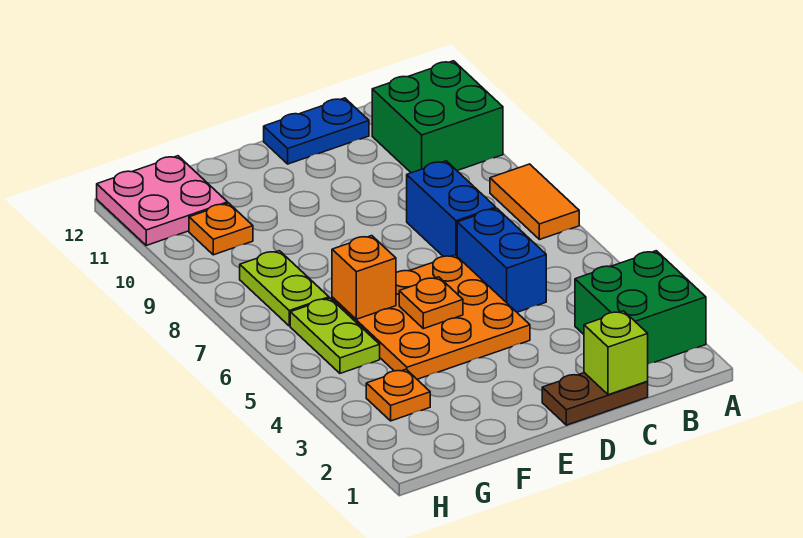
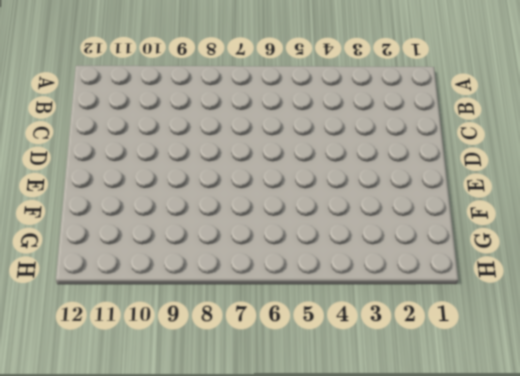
none -> green 2x2 brick [575,251,706,364]
none -> orange 1x2 tile [490,164,579,240]
none -> green 2x2 brick [372,61,503,173]

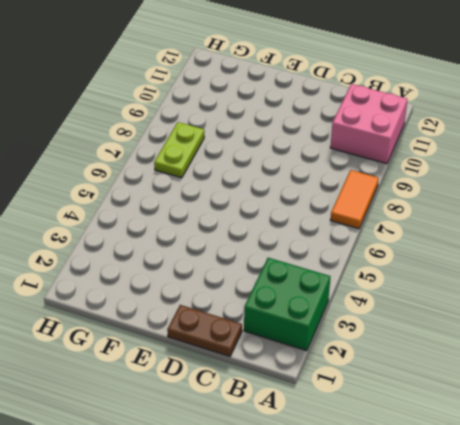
pink 2x2 brick [330,84,408,164] -> green 2x2 brick [372,61,503,173]
none -> blue 1x2 brick [457,208,546,312]
none -> blue 1x2 brick [407,161,496,257]
none -> blue 1x2 plate [264,98,369,164]

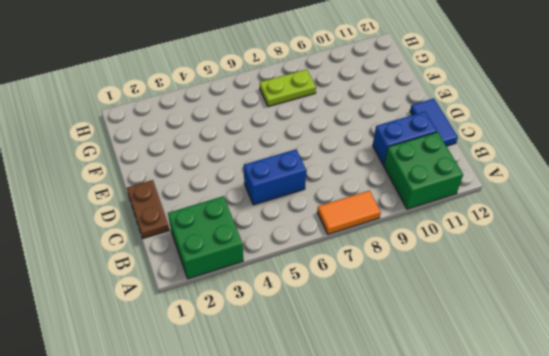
blue 1x2 brick [373,112,437,165] -> blue 1x2 brick moved to [407,161,496,257]
blue 1x2 tile [410,99,458,146] -> blue 1x2 plate [264,98,369,164]
none -> orange 3x3 plate [332,255,530,379]
none -> orange 1x1 plate [366,369,430,421]
none -> lime 1x2 plate [290,298,380,373]

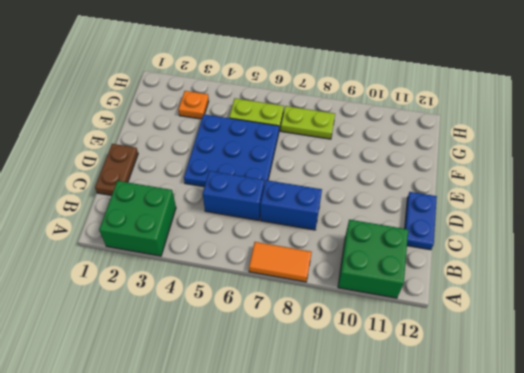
blue 3x3 plate [184,114,279,187] -> orange 3x3 plate [332,255,530,379]
none -> orange 1x1 plate [189,203,253,255]
none -> pink 2x2 plate [97,156,228,245]
none -> lime 1x1 brick [584,311,648,395]

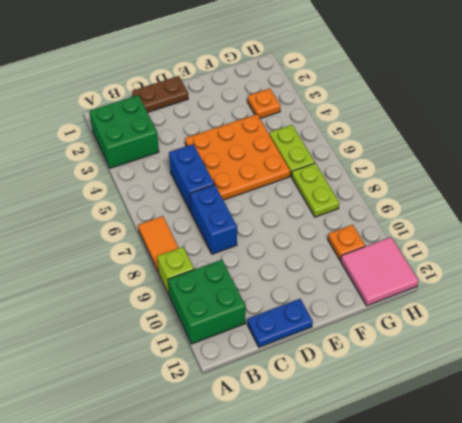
lime 1x1 brick [157,247,194,295] -> lime 1x1 brick moved to [584,311,648,395]
pink 2x2 tile [341,237,419,306] -> pink 2x2 plate [97,156,228,245]
none -> orange 1x1 plate [399,277,463,329]
none -> orange 1x1 brick [332,236,396,319]

